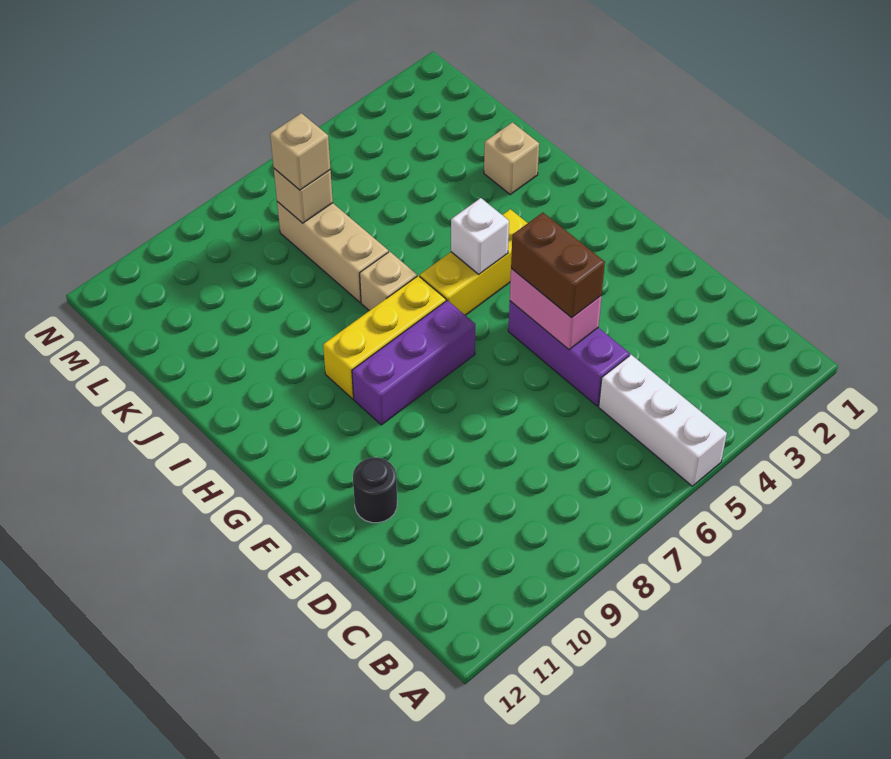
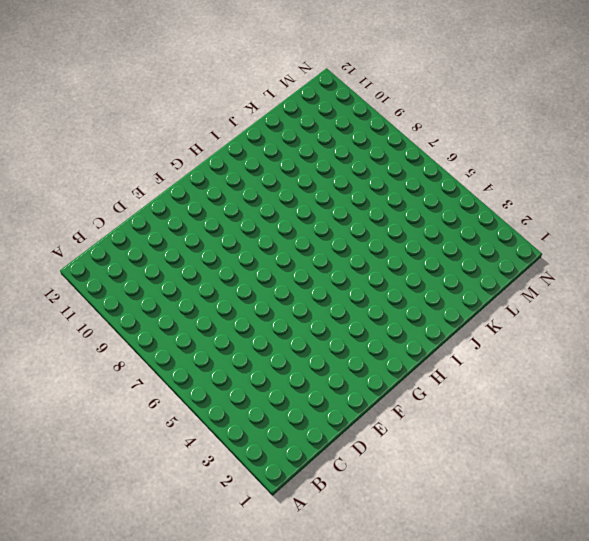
none -> white 1x3 brick [599,355,727,486]
none -> purple 1x3 brick [508,301,630,406]
none -> black 1x1 round brick [353,458,397,523]

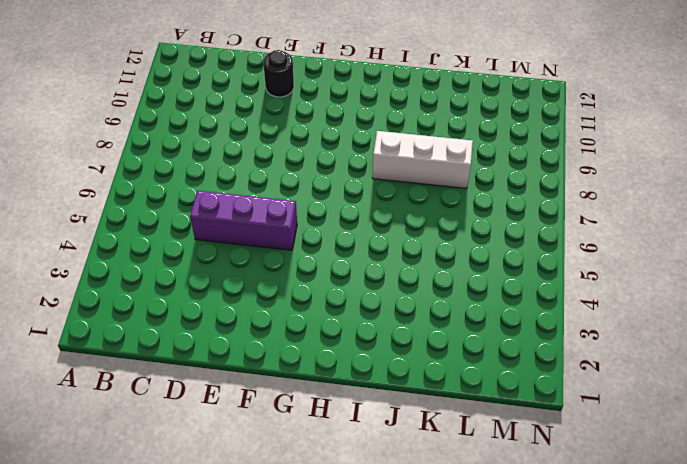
white 1x3 brick [372,131,473,189] -> white 1x3 brick moved to [599,355,727,486]
none -> purple 1x3 brick [352,300,475,425]
none -> yellow 1x3 brick [420,209,527,315]
none -> yellow 1x3 brick [323,276,446,399]

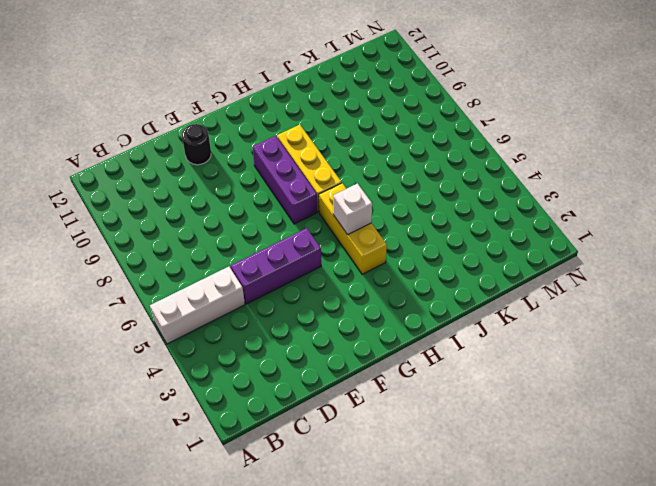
none -> tan 1x1 brick [360,251,417,311]
none -> tan 1x1 brick [484,122,539,194]
none -> tan 1x3 brick [277,202,388,302]

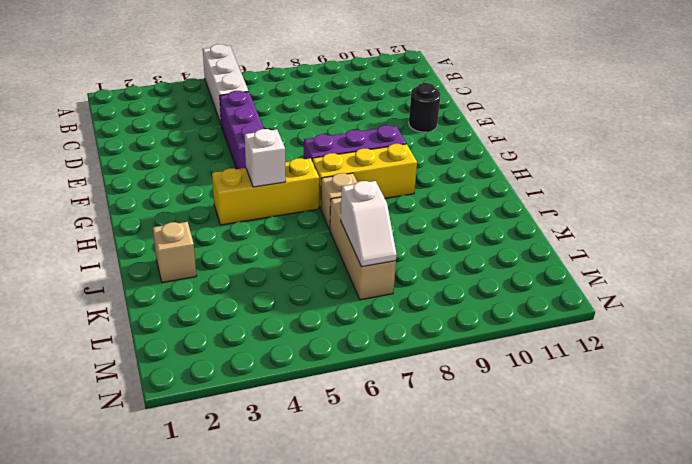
white 1x2 slope [341,181,397,267] -> tan 1x1 brick [274,169,333,223]
none -> pink 1x2 brick [510,269,601,350]
none -> brown 1x2 brick [511,213,605,318]
none -> tan 1x1 brick [270,113,330,190]

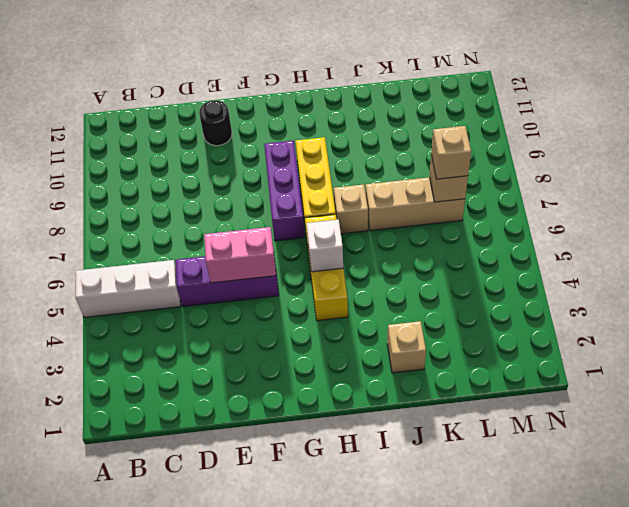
none -> brown 1x2 brick [511,213,605,318]

